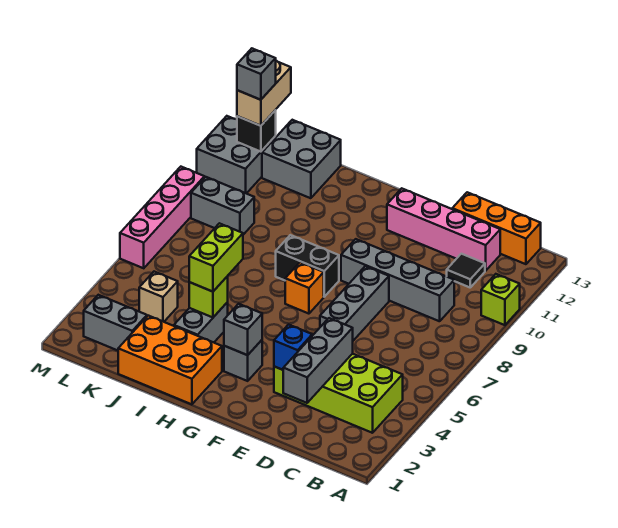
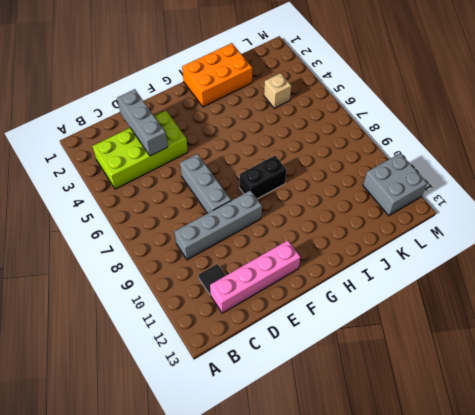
none -> lime 1x1 brick [481,274,520,325]
none -> orange 1x3 brick [452,192,541,264]
none -> grey 1x1 brick [224,340,262,381]

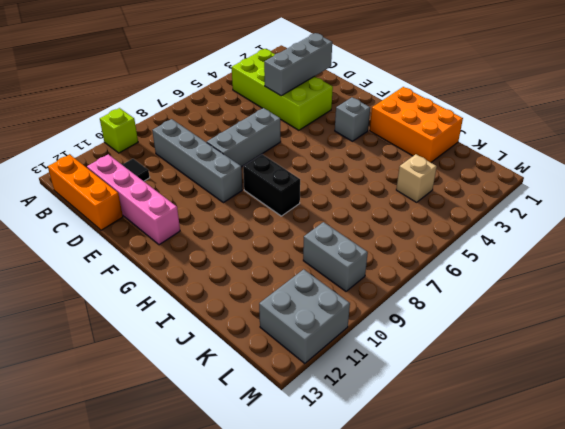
none -> orange 1x1 brick [285,262,324,314]
none -> grey 1x2 brick [174,302,228,342]
none -> grey 2x2 brick [262,120,341,198]

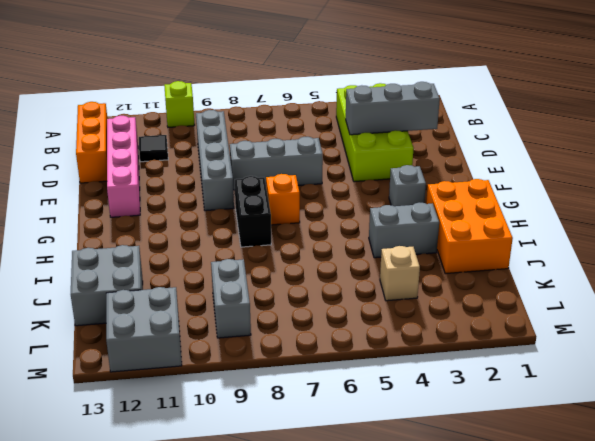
none -> grey 1x2 brick [84,295,147,351]
none -> pink 1x4 brick [120,167,204,268]
none -> blue 1x1 brick [274,325,312,370]

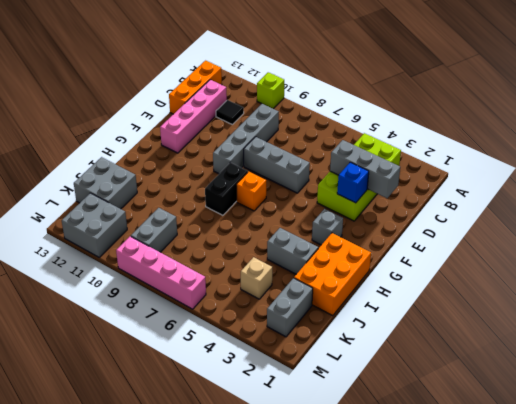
none -> grey 1x1 brick [224,304,262,355]
none -> lime 1x1 brick [189,276,228,317]
none -> black 1x1 brick [237,110,276,152]

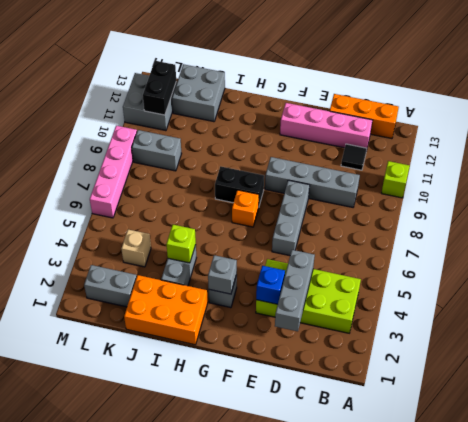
black 1x2 brick [143,61,176,115] -> black 1x1 brick [237,110,276,152]
none -> lime 1x2 brick [189,223,243,292]
none -> tan 1x2 brick [237,61,291,126]
none -> grey 1x1 brick [237,49,276,100]

